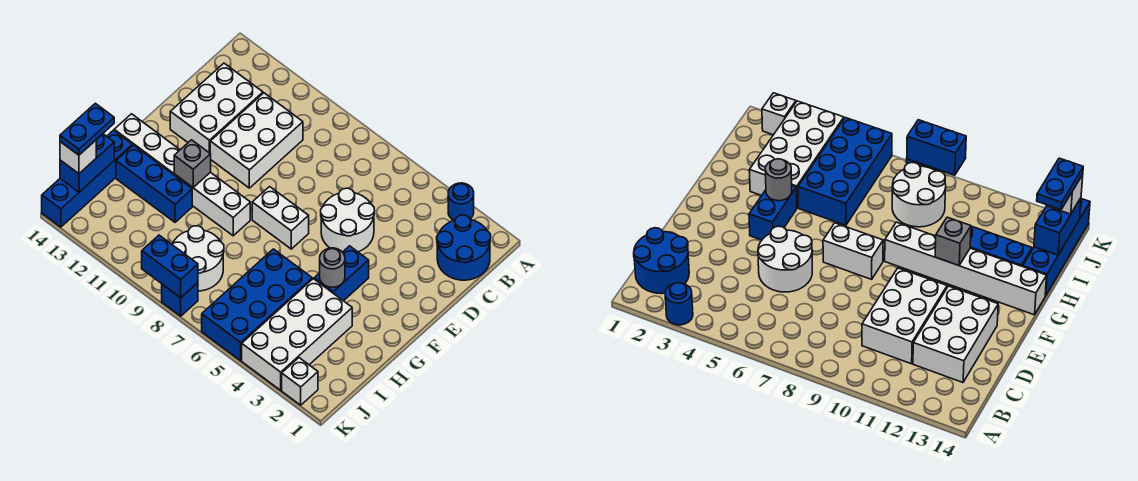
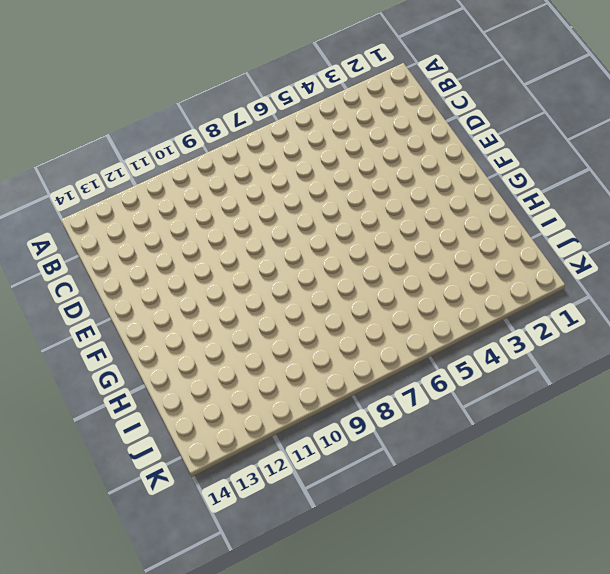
none -> blue 1x1 round brick [448,183,474,220]
none -> blue 2x2 round brick [437,215,491,280]
none -> white 2x3 brick [210,93,303,188]

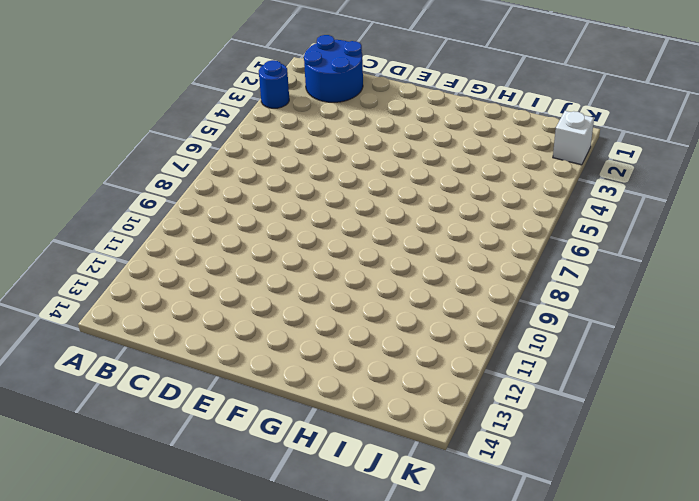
none -> white 2x3 brick [210,93,303,188]
none -> white 2x3 brick [170,63,263,153]
none -> white 2x2 round brick [321,188,375,252]

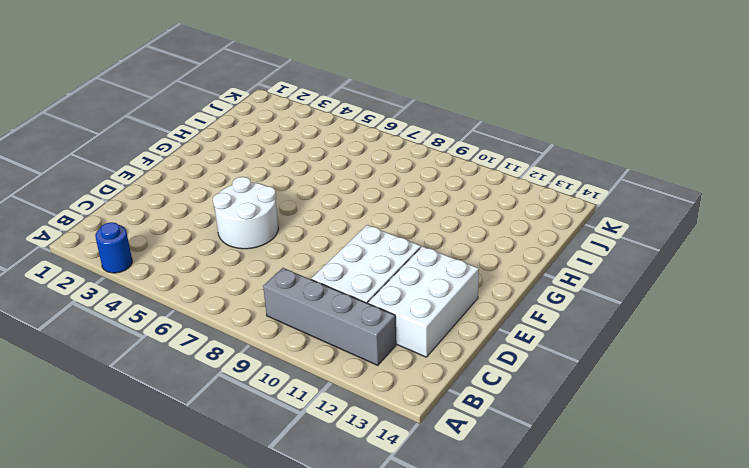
grey 1x4 brick [263,268,396,365] -> none
none -> blue 2x2 round brick [437,215,491,280]
none -> blue 1x2 brick [314,246,369,301]
none -> white 1x2 brick [252,187,309,249]

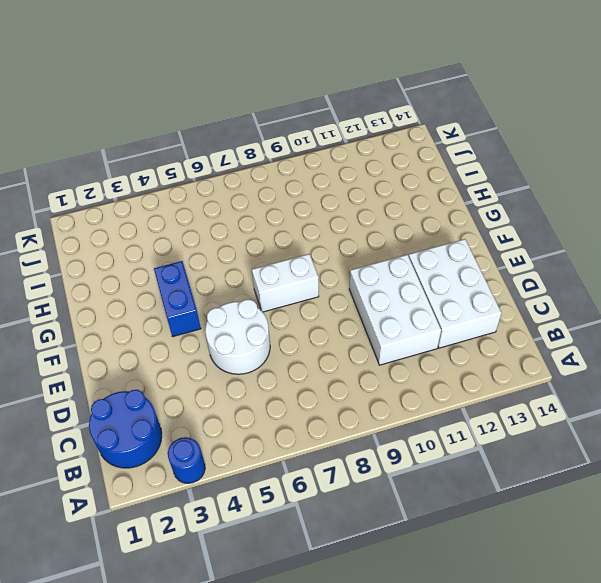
none -> white 1x6 brick [114,114,250,236]
none -> white 2x4 brick [242,279,352,390]
none -> blue 2x4 brick [202,249,312,361]

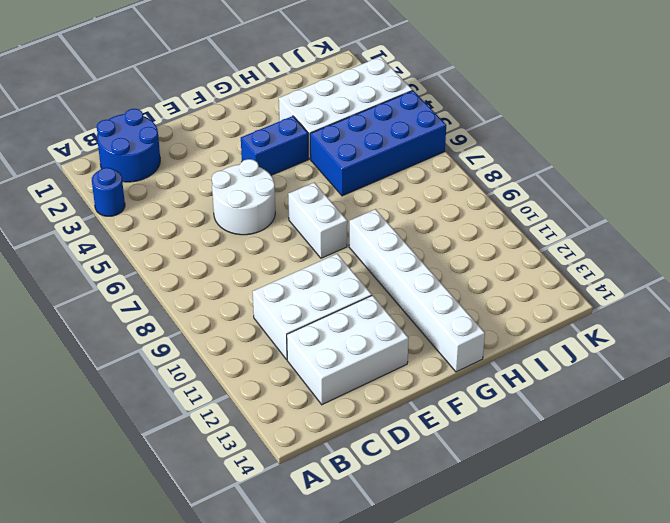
none -> blue 1x3 brick [116,145,192,222]
none -> blue 1x4 brick [42,130,132,227]
none -> white 2x2 round brick [172,226,224,291]

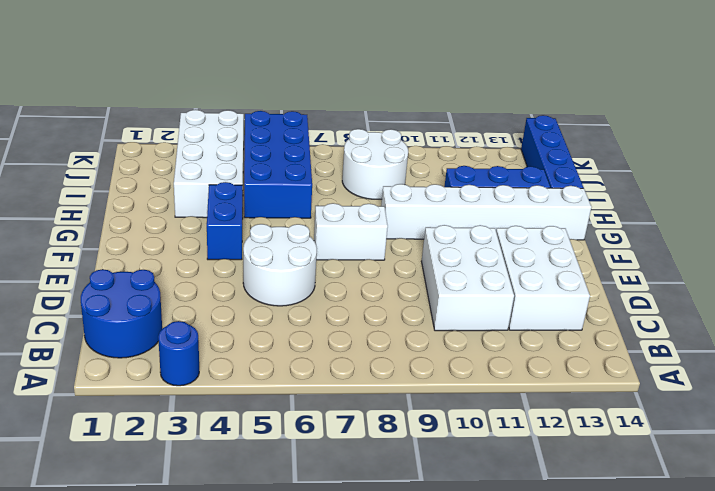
none -> white 1x1 brick [282,358,318,405]
none -> blue 1x1 brick [162,283,198,316]
none -> grey 1x1 round brick [320,248,345,287]

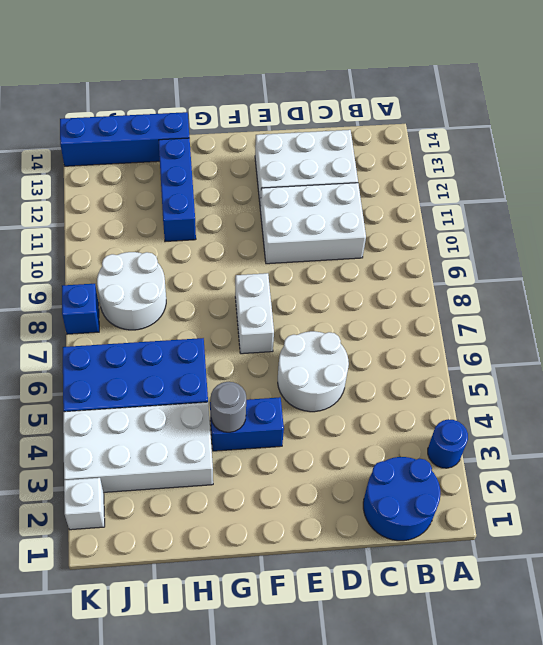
none -> white 1x6 brick [114,114,250,236]
none -> grey 1x1 brick [174,140,211,187]
none -> blue 1x2 brick [60,134,114,192]

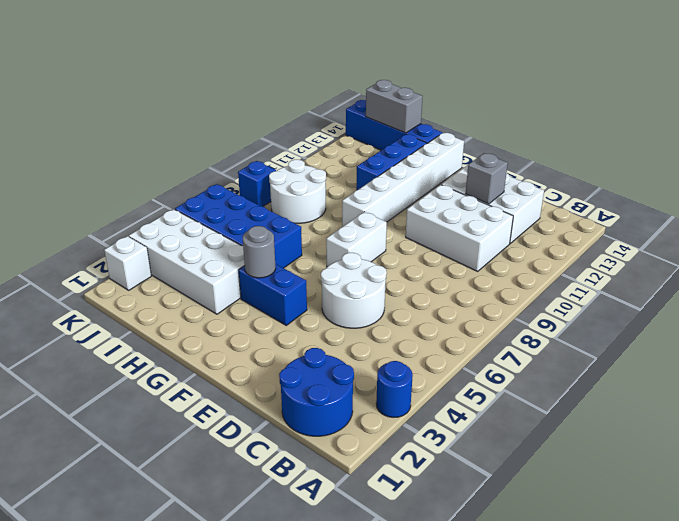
grey 1x1 brick [465,153,508,204] -> grey 1x1 brick moved to [174,140,211,187]
grey 1x2 brick [366,80,423,133] -> blue 1x2 brick [60,134,114,192]
none -> blue 1x2 brick [142,235,198,298]
none -> white 1x1 brick [60,140,96,174]
none -> blue 1x2 plate [60,103,114,155]

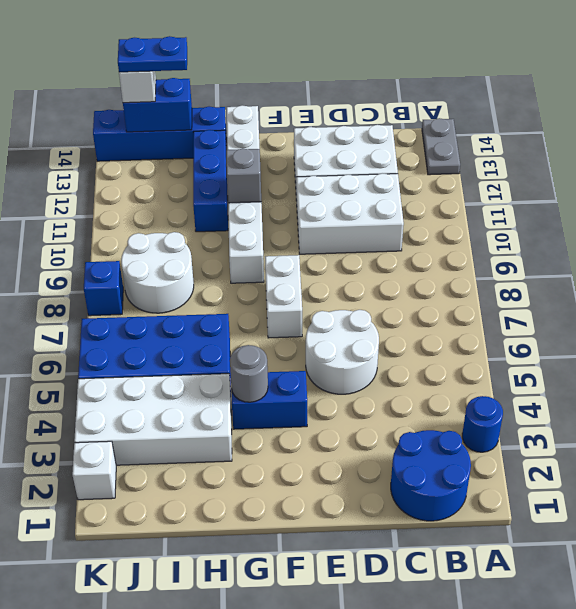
grey 1x2 plate [422,118,460,175] -> none
none -> blue 1x2 brick [142,235,198,298]

